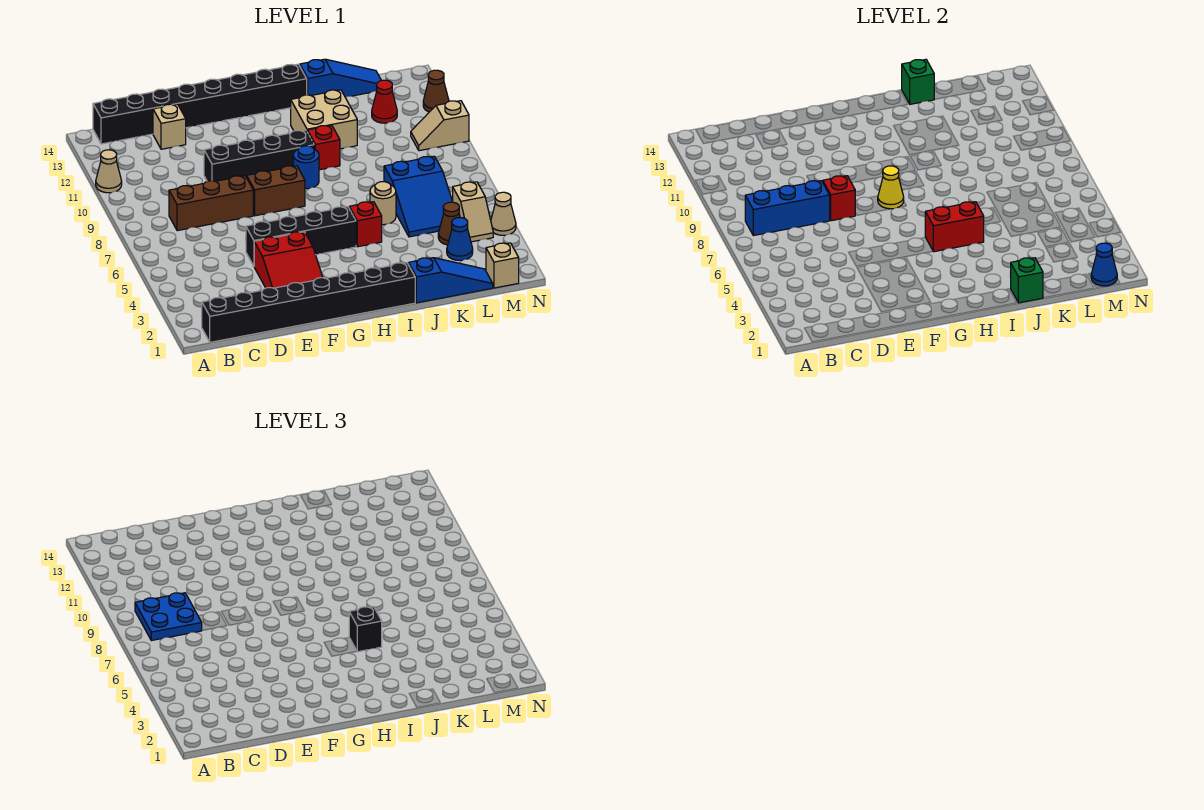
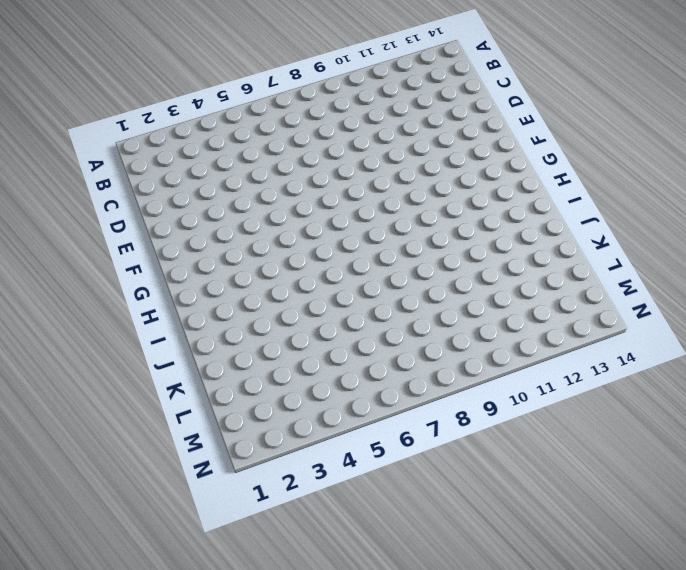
none -> tan 1x1 cone [96,150,122,193]
none -> black 1x8 brick [202,263,415,342]
none -> black 1x8 brick [93,64,307,144]
none -> brown 1x3 brick [169,176,253,231]

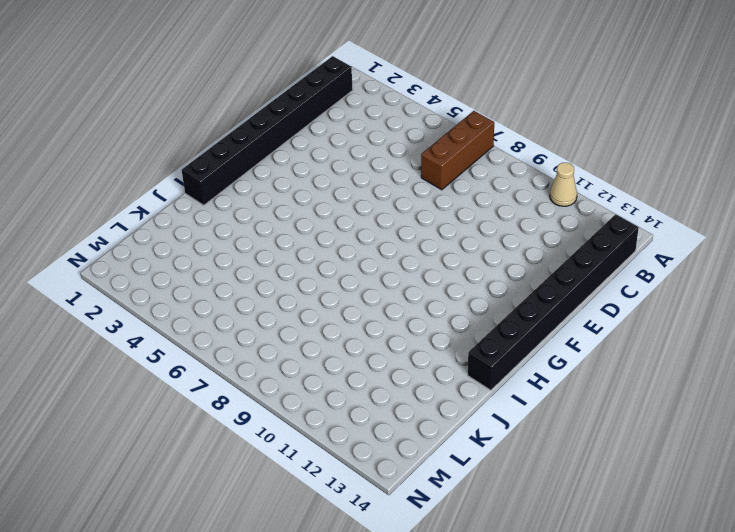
brown 1x3 brick [421,111,494,190] -> brown 1x3 brick moved to [169,176,253,231]
none -> tan 1x1 brick [153,104,186,149]
none -> red 2x3 slope [254,232,323,288]
none -> black 1x4 brick [246,207,356,266]
none -> black 1x4 brick [204,130,314,181]

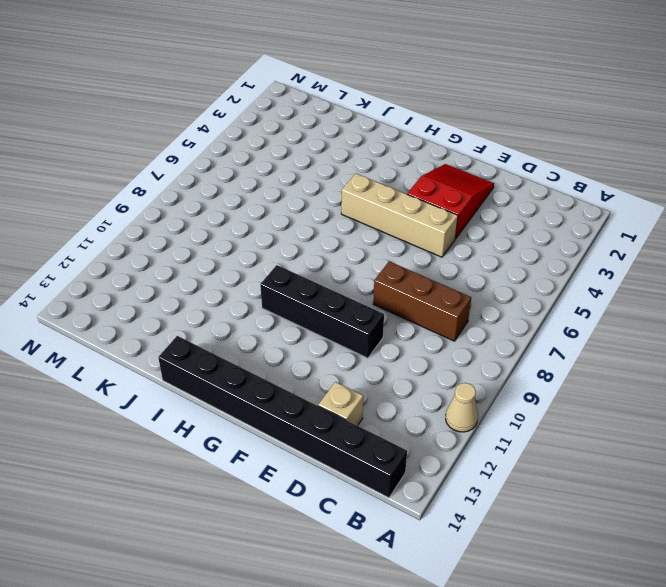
tan 1x4 brick [341,174,458,257] -> black 1x4 brick [246,207,356,266]
none -> black 1x8 brick [202,263,415,342]
none -> brown 1x2 brick [247,166,305,216]
none -> blue 1x1 round brick [293,146,319,189]
none -> red 1x1 brick [349,202,382,247]

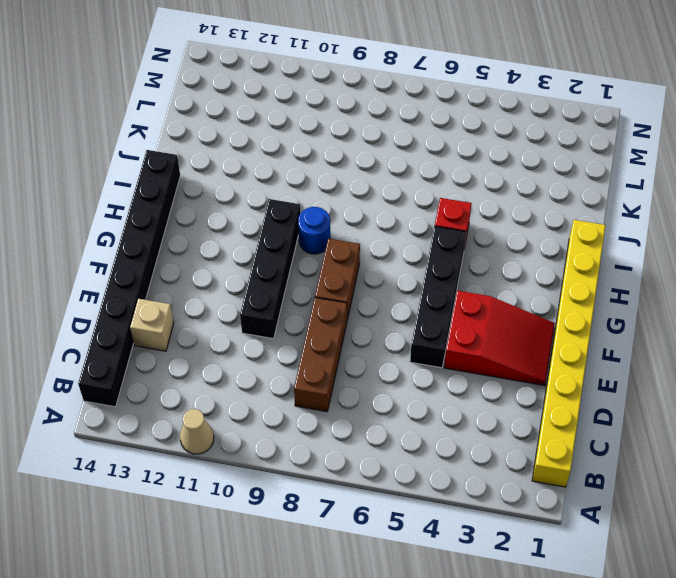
yellow 1x8 brick [532,220,606,487] -> black 1x8 brick [202,263,415,342]
none -> red 1x1 brick [307,125,340,170]
none -> tan 2x2 brick [291,90,357,149]
none -> blue 1x3 slope [409,258,493,303]
none -> tan 1x1 round brick [370,182,396,225]

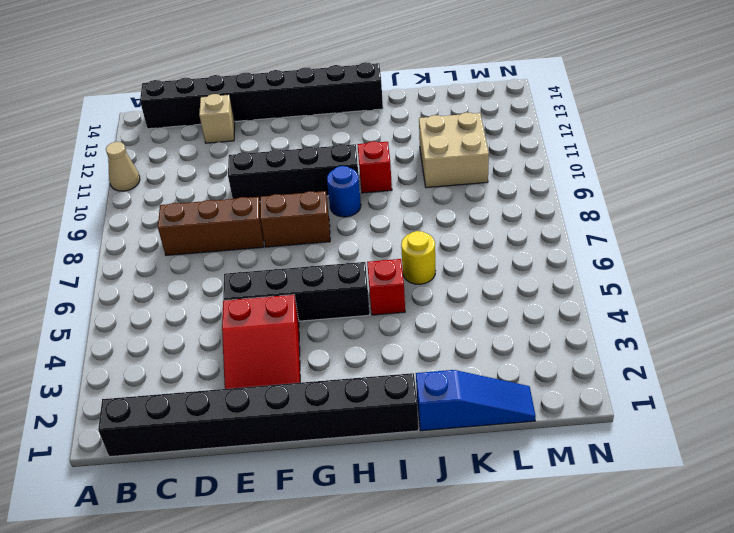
yellow 1x1 round brick [401,231,435,284] -> tan 1x1 round brick [370,182,396,225]
tan 2x2 brick [419,112,489,188] -> tan 2x2 brick moved to [291,90,357,149]
none -> blue 1x3 slope [300,59,381,97]
none -> blue 2x3 slope [384,156,453,237]
none -> blue 1x1 cone [447,218,473,261]
none -> brown 1x1 cone [438,202,460,245]

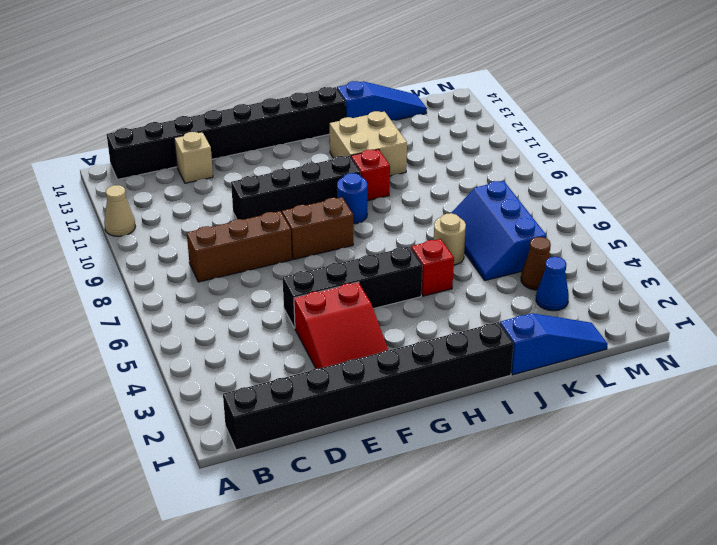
blue 2x3 slope [451,181,546,281] -> blue 2x3 slope turned to [384,156,453,237]
none -> red 1x1 cone [372,80,397,123]
none -> tan 1x1 brick [486,243,519,288]
none -> tan 1x2 slope [453,182,493,242]
none -> tan 1x2 slope [411,101,469,151]

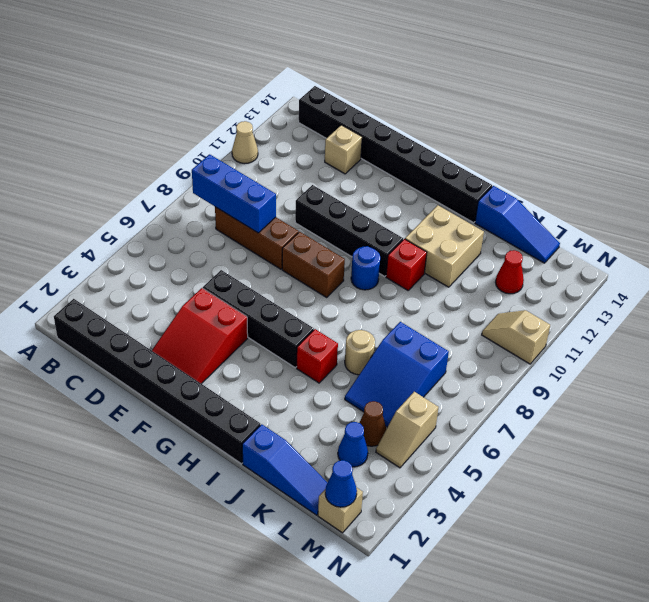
none -> tan 1x1 cone [491,192,516,235]
none -> brown 1x1 cone [423,70,449,112]
none -> red 1x1 brick [823,176,855,221]
none -> yellow 1x1 cone [878,166,904,209]

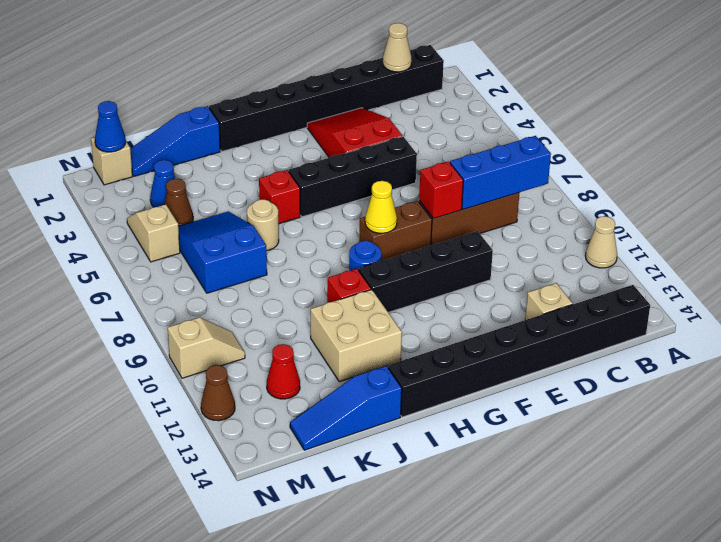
tan 1x1 cone [383,23,412,72] -> tan 1x1 cone moved to [491,192,516,235]
none -> red 1x2 brick [925,202,984,252]
none -> green 1x1 brick [1010,258,1043,303]
none -> green 1x1 brick [902,59,935,104]
none -> blue 2x2 plate [135,593,202,641]

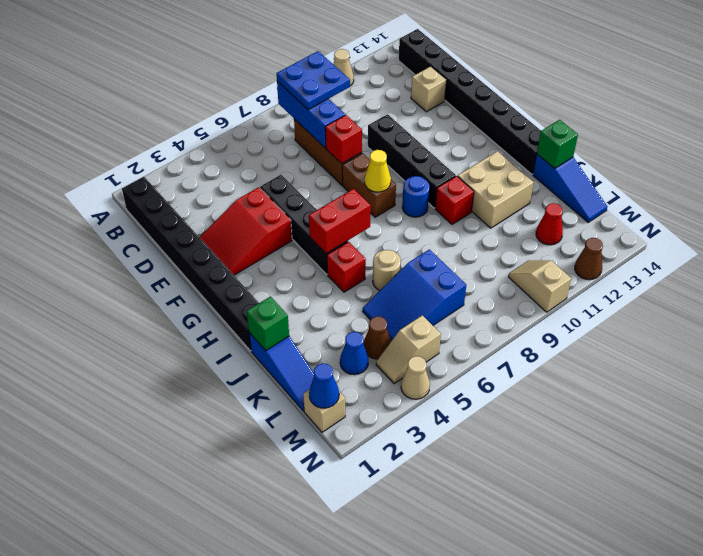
red 1x2 brick [309,189,371,254] -> red 1x2 brick turned to [925,202,984,252]
none -> black 1x1 brick [349,607,382,652]

